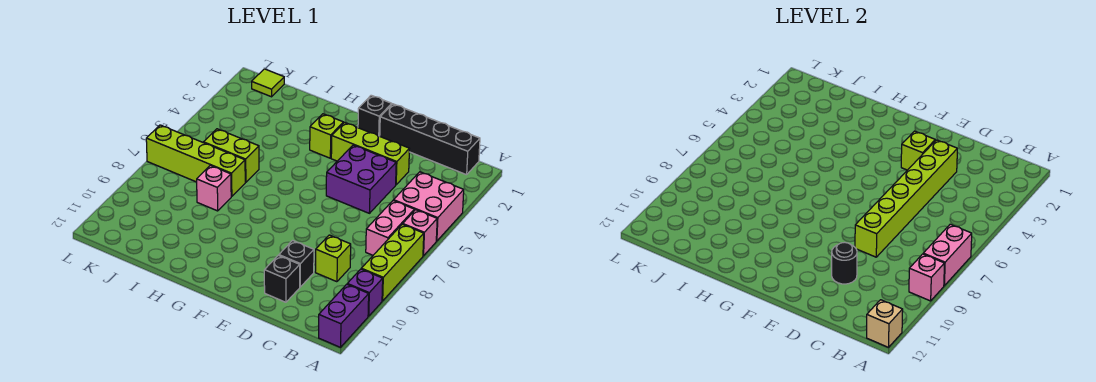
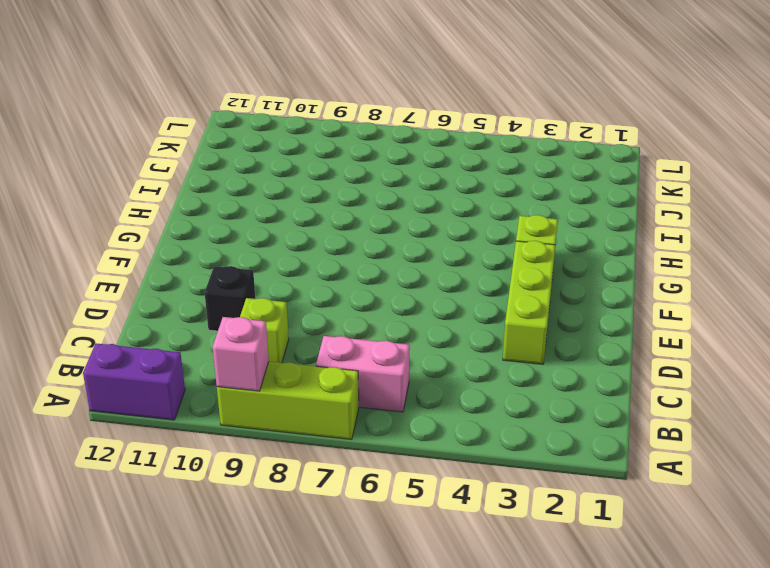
none -> pink 2x2 brick [394,172,464,241]
none -> pink 1x1 brick [403,210,437,256]
none -> purple 1x1 brick [347,269,383,316]

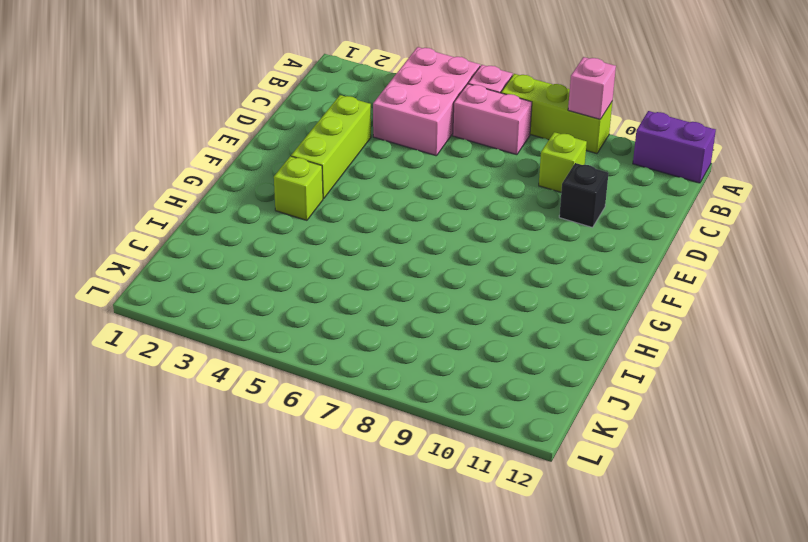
pink 2x3 brick [373,47,480,156] -> pink 2x2 brick [394,172,464,241]
none -> purple 1x1 brick [347,269,383,316]
none -> black 1x4 brick [380,104,480,175]
none -> purple 2x2 brick [326,145,396,213]

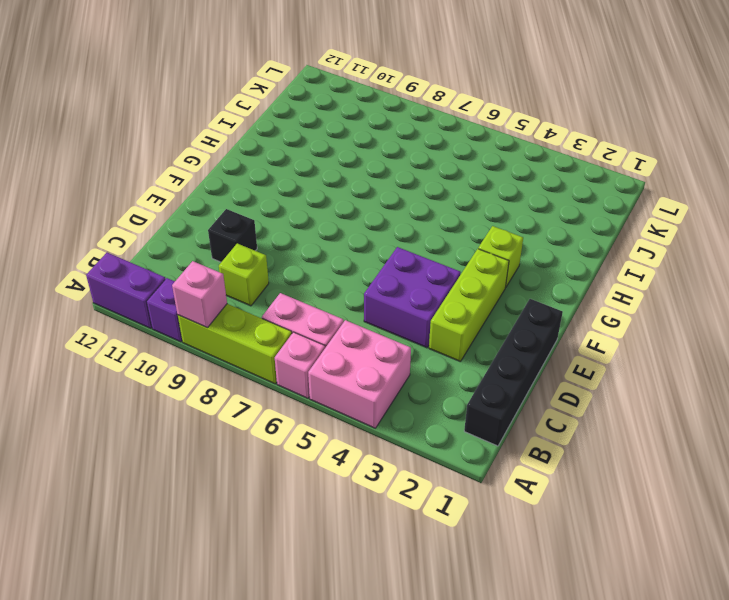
none -> black 1x1 brick [264,255,300,302]
none -> black 1x1 brick [358,95,392,136]
none -> lime 1x2 brick [203,129,259,182]

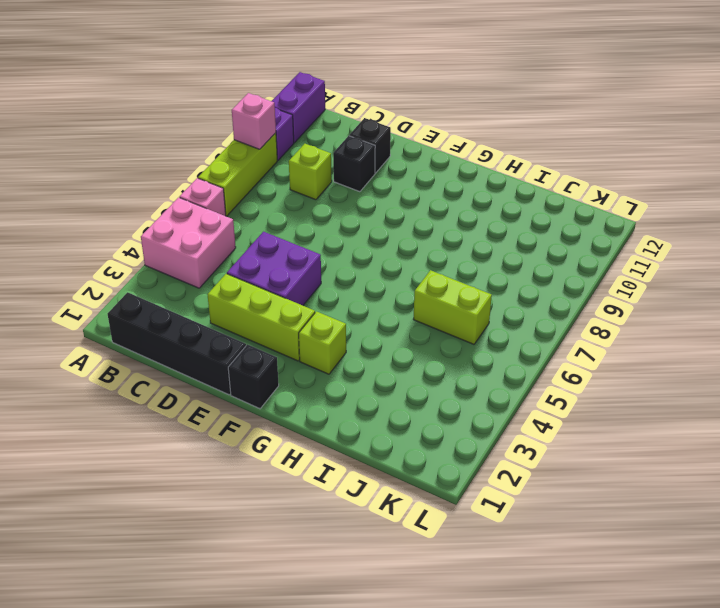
none -> pink 1x2 brick [366,200,414,255]
none -> lime 1x4 brick [146,125,245,197]
none -> pink 1x1 brick [197,166,231,211]

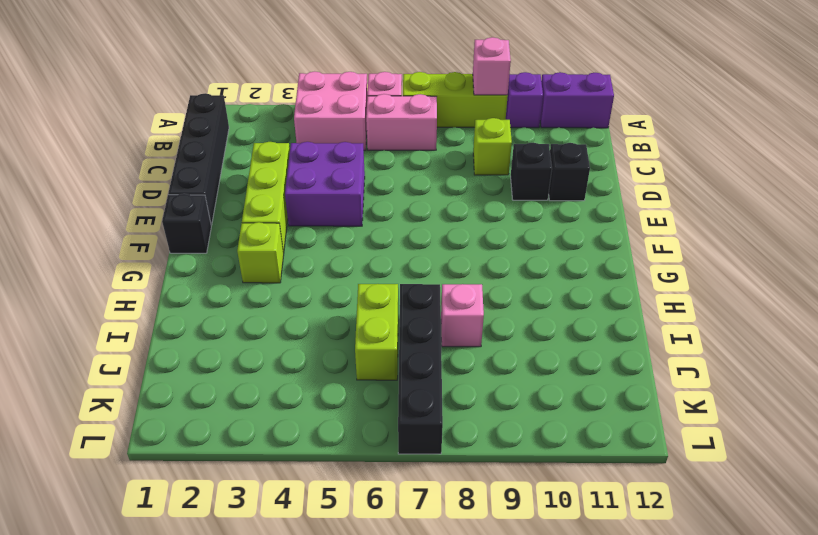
black 1x4 brick [398,284,443,454] -> lime 1x4 brick [146,125,245,197]
none -> lime 1x1 tile [252,69,284,97]
none -> pink 1x2 brick [923,224,972,286]
none -> tan 1x1 brick [867,300,903,347]

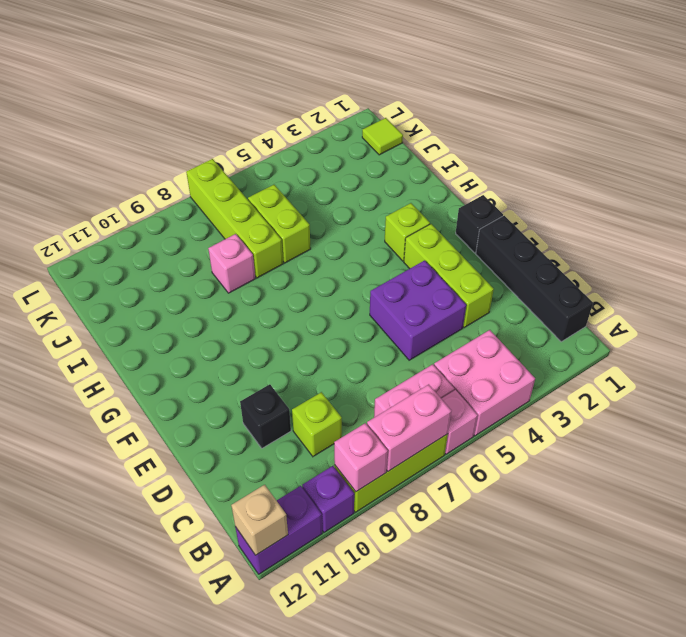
none -> black 1x1 brick [264,255,300,302]
none -> lime 1x6 brick [855,140,957,257]
none -> black 1x1 round brick [832,242,857,284]

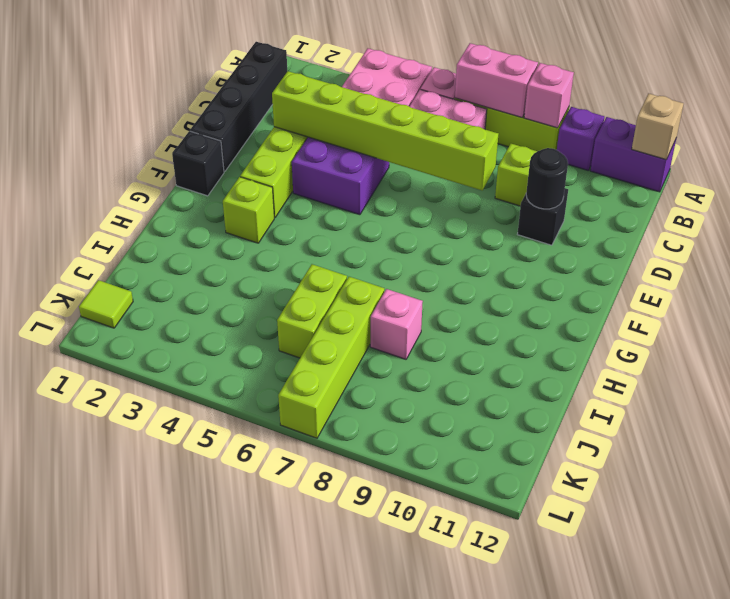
none -> black 1x1 brick [264,255,300,302]
none -> lime 1x1 brick [901,131,935,170]

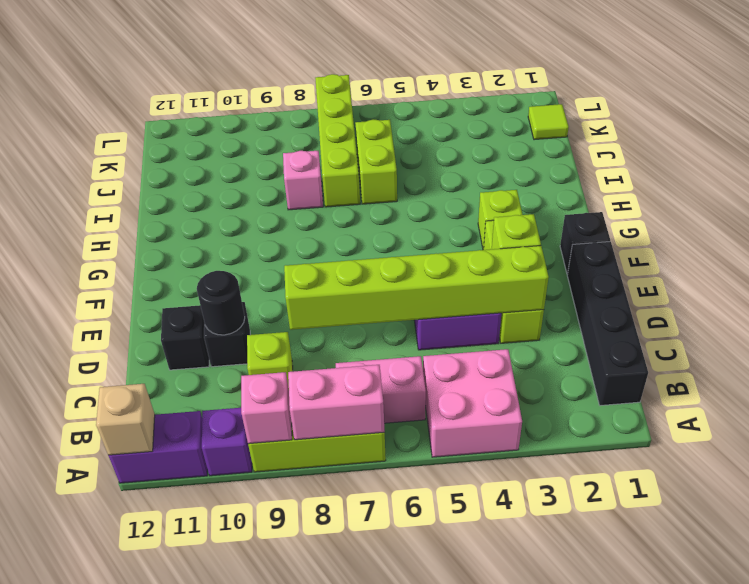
none -> pink 1x1 brick [403,210,437,256]

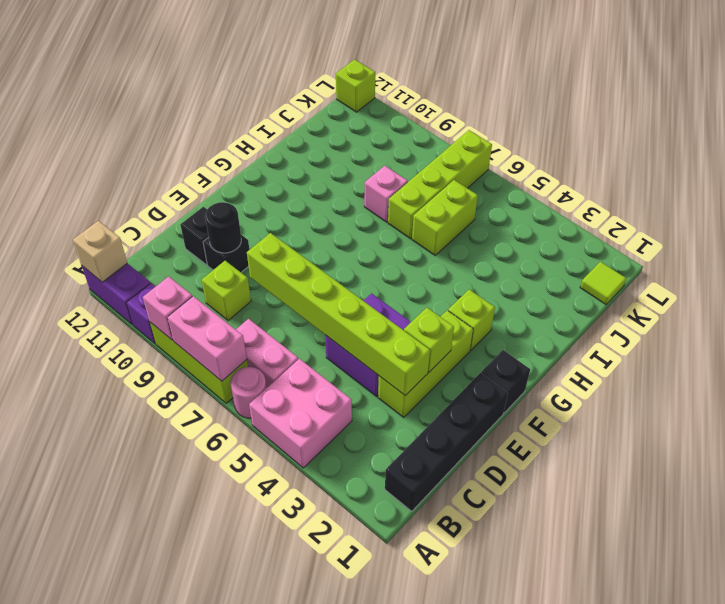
pink 1x1 round brick [231,367,266,418] -> pink 1x1 brick [403,210,437,256]
lime 1x1 brick [336,59,375,112] -> none

